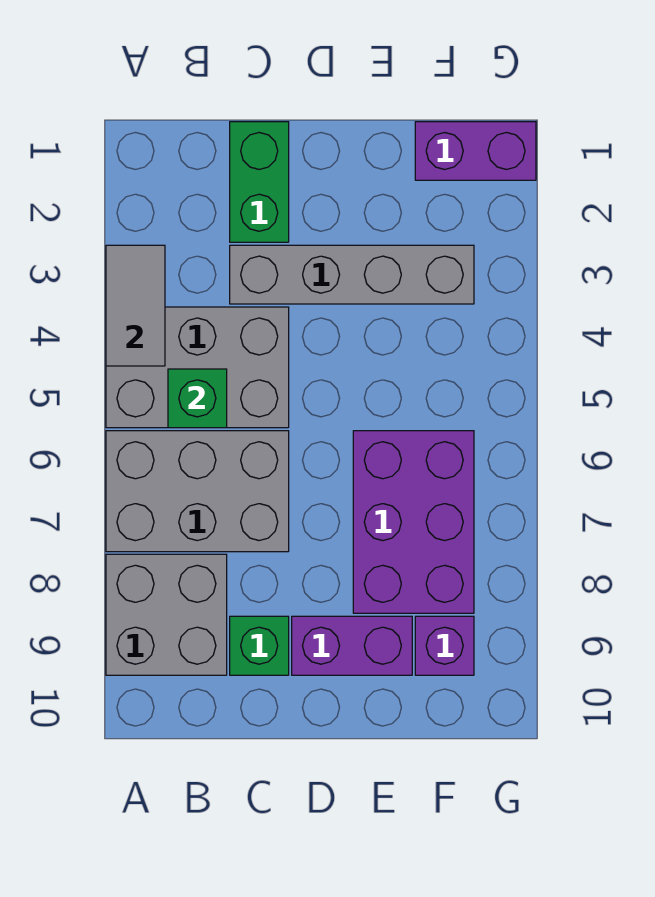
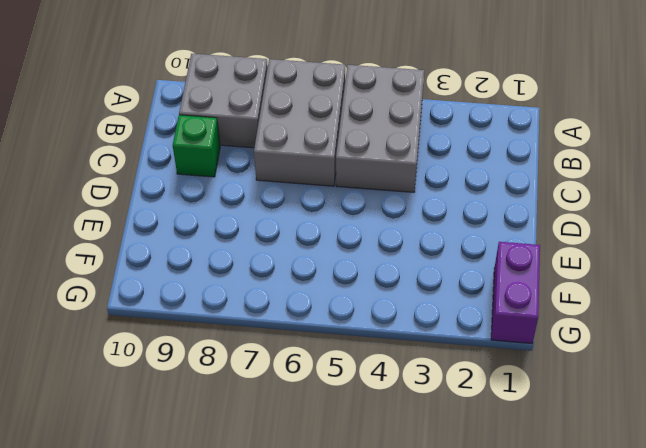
none -> green 1x2 brick [230,122,289,242]
none -> grey 1x4 brick [230,245,474,304]
none -> purple 1x2 brick [292,616,412,675]

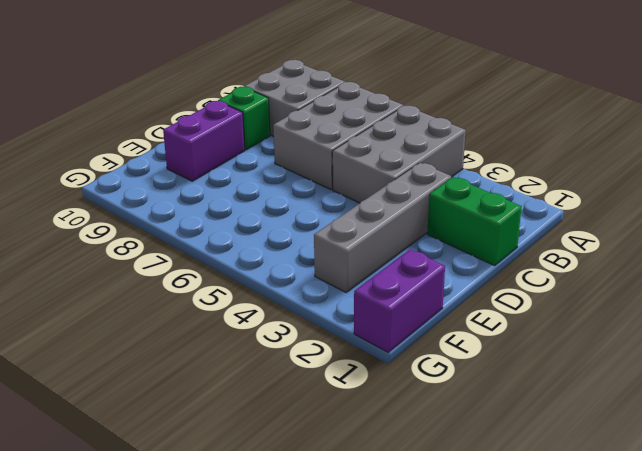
none -> purple 2x3 brick [353,431,474,613]
none -> purple 1x1 brick [415,616,474,675]
none -> grey 1x2 tile [106,245,165,366]

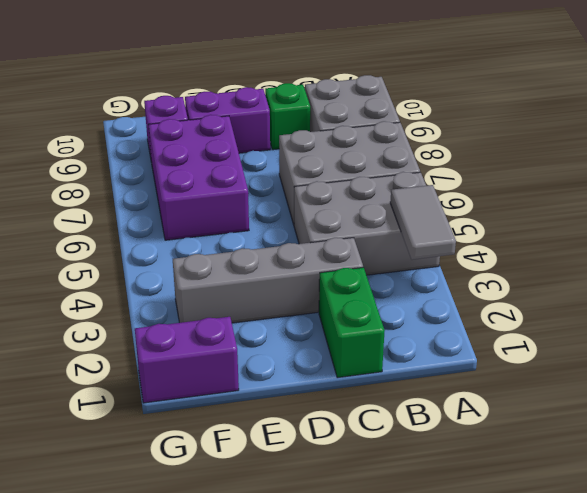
none -> green 1x1 brick [168,369,227,428]

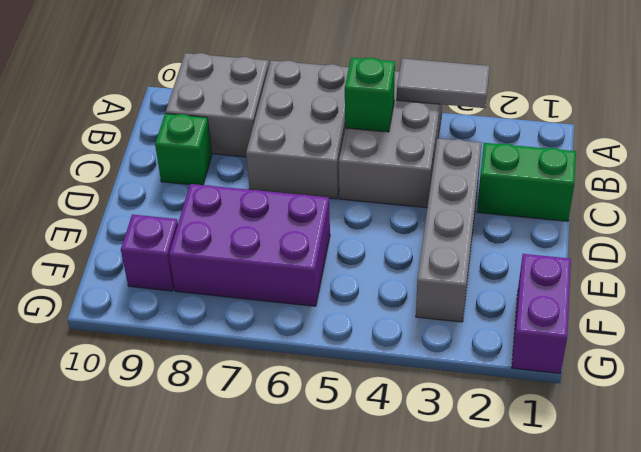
none -> purple 1x2 brick [292,616,412,675]

